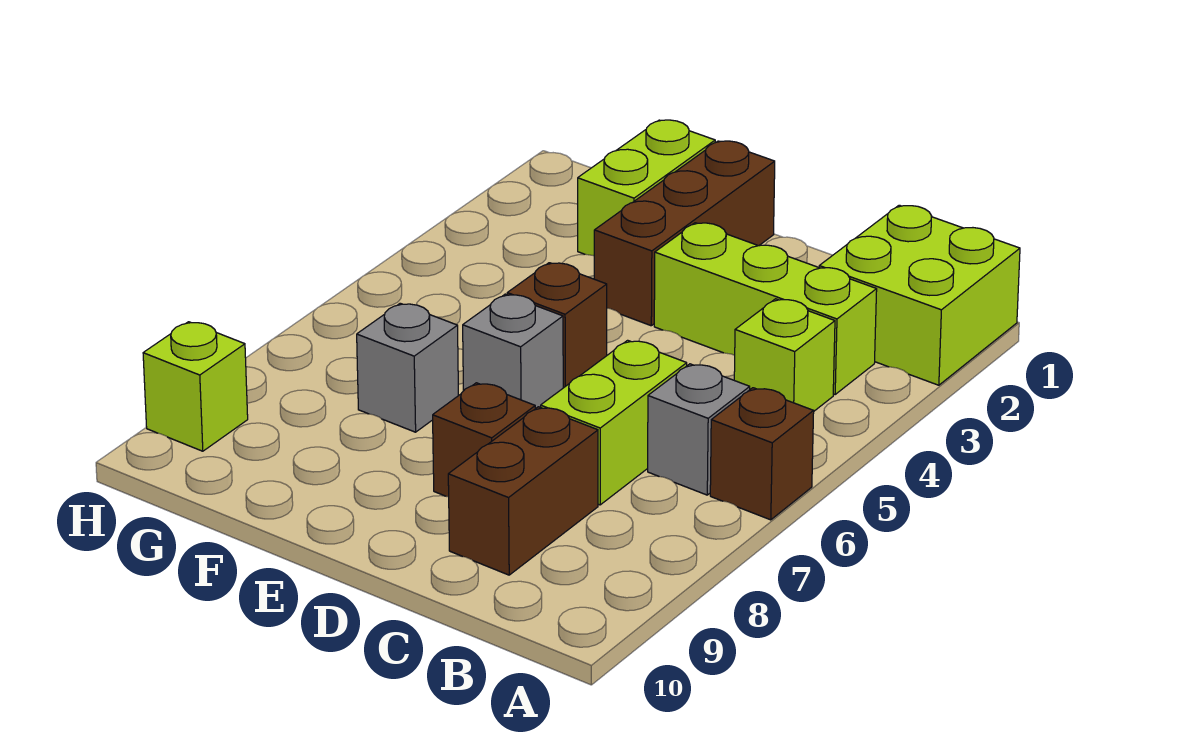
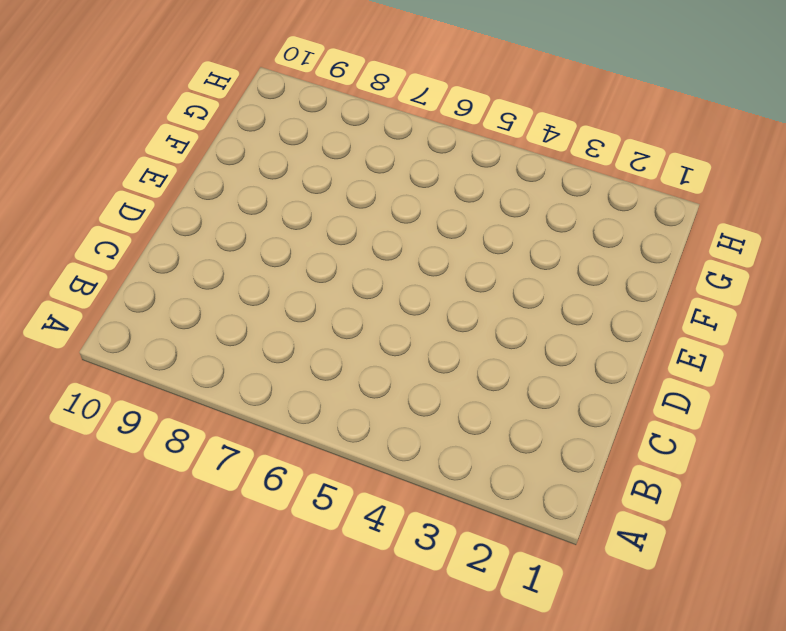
none -> lime 2x2 brick [819,205,1020,385]
none -> brown 1x1 brick [710,388,814,520]
none -> lime 1x3 brick [654,223,877,394]

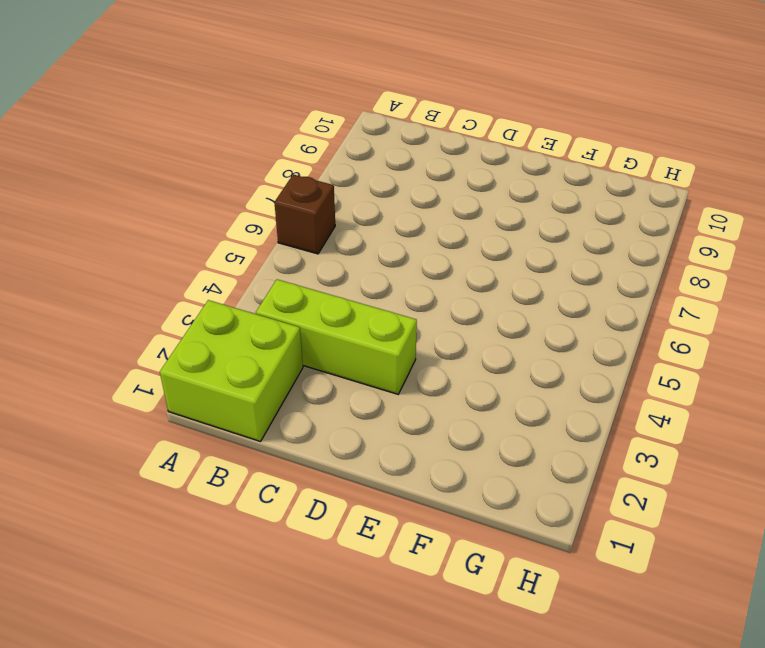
none -> lime 1x1 brick [734,299,835,411]
none -> grey 1x1 brick [648,364,750,495]
none -> lime 1x2 brick [541,340,687,505]

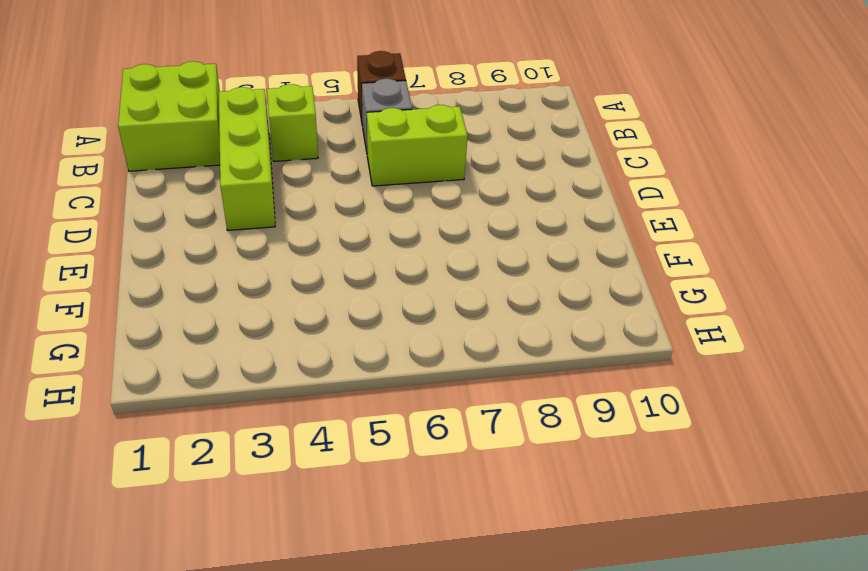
none -> brown 1x2 brick [448,407,598,575]
none -> brown 1x1 brick [433,383,535,497]
none -> brown 1x3 brick [594,141,775,326]

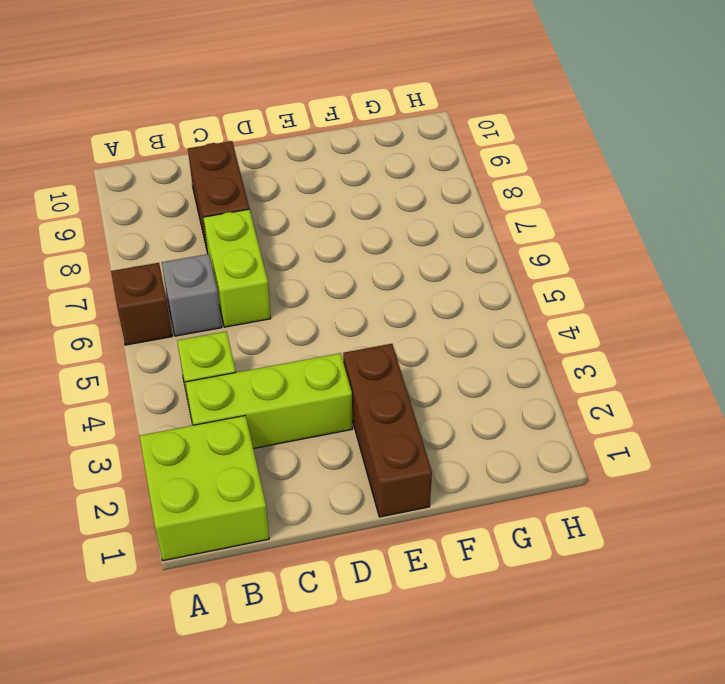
none -> brown 1x1 brick [433,383,535,497]
none -> brown 1x1 brick [507,263,607,388]
none -> grey 1x1 brick [463,294,563,409]

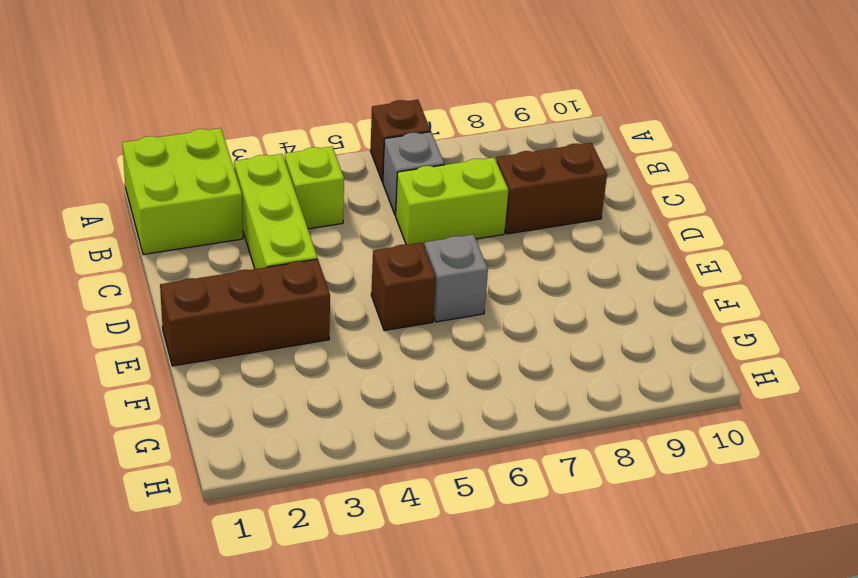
none -> brown 1x1 brick [433,383,535,497]
none -> lime 1x2 brick [578,120,715,256]
none -> grey 1x1 brick [357,303,459,432]

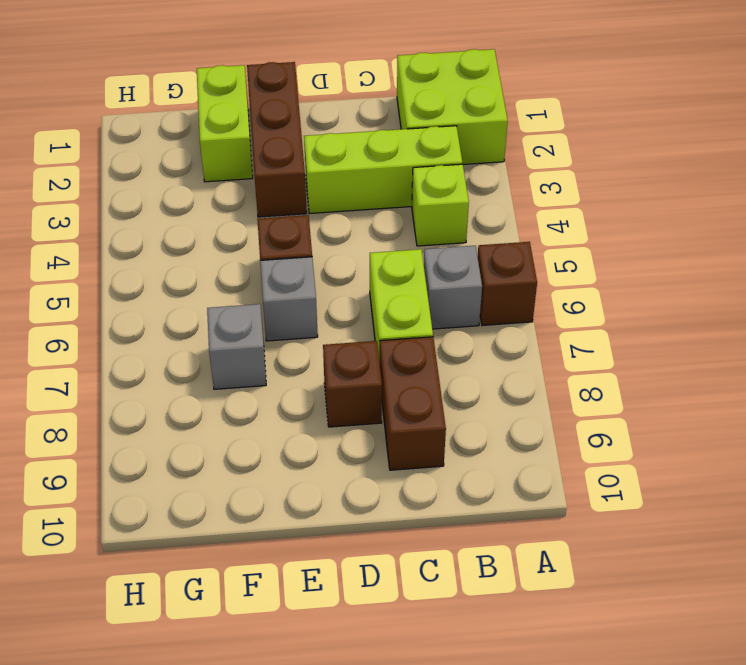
none -> lime 1x1 brick [143,322,248,451]

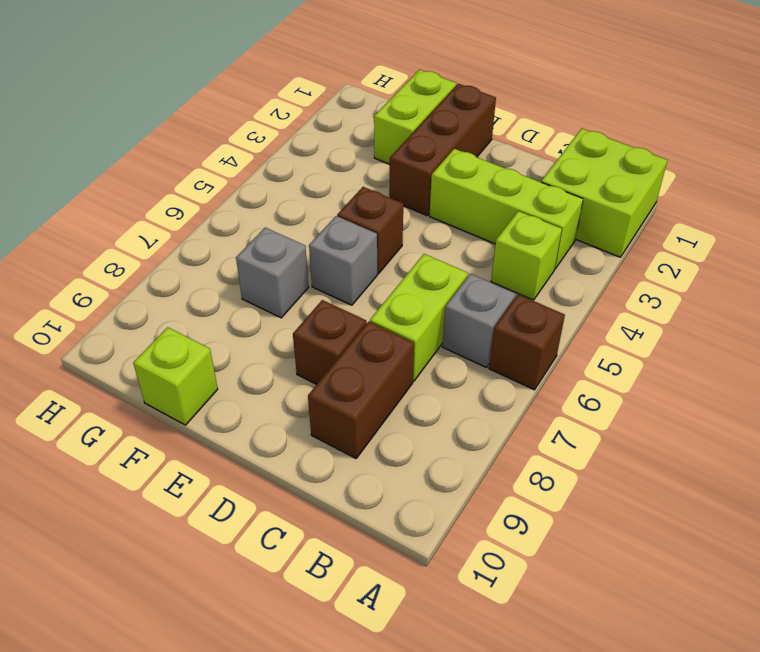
lime 1x1 brick [133,327,218,425] -> lime 1x1 brick moved to [143,322,248,451]

